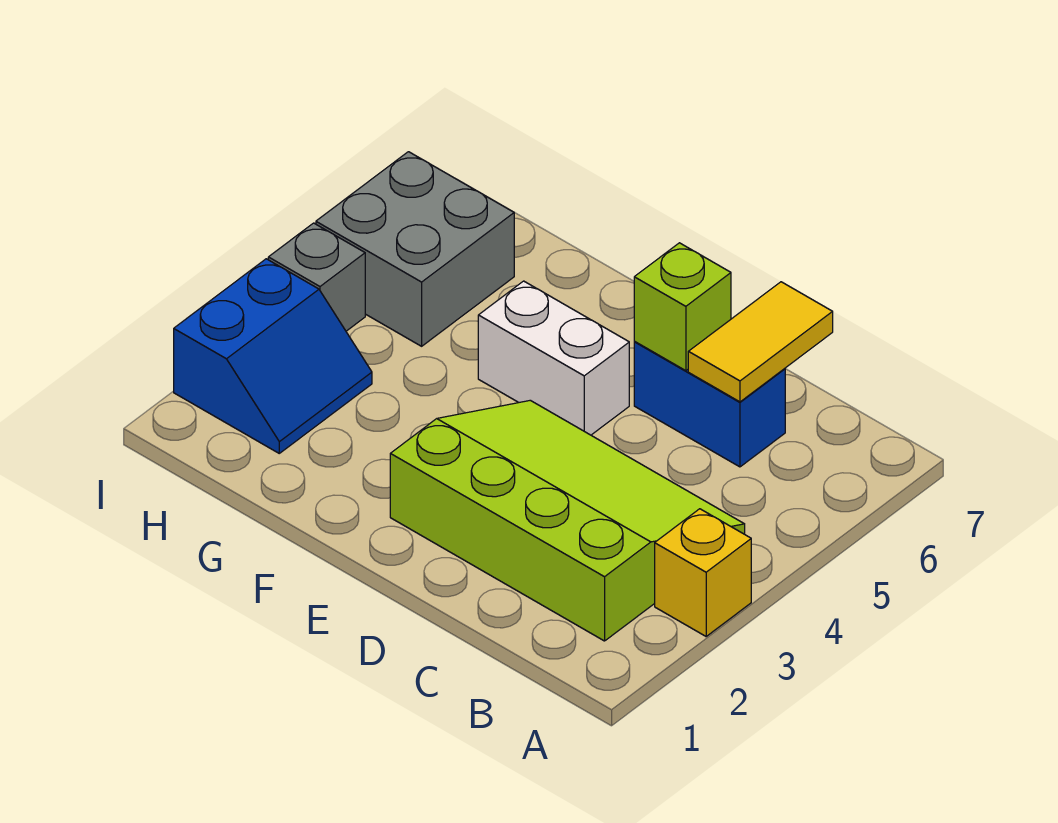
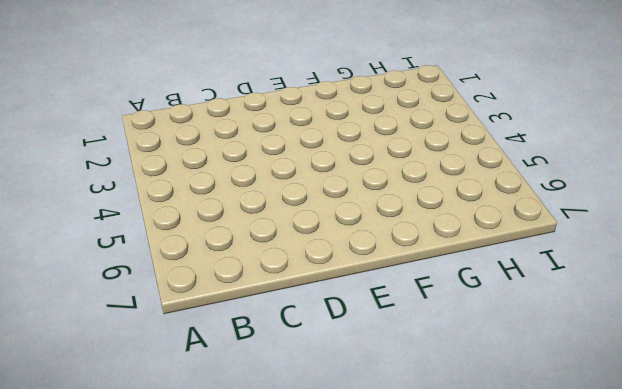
none -> yellow 1x1 brick [655,509,751,636]
none -> lime 3x4 slope [390,400,745,641]

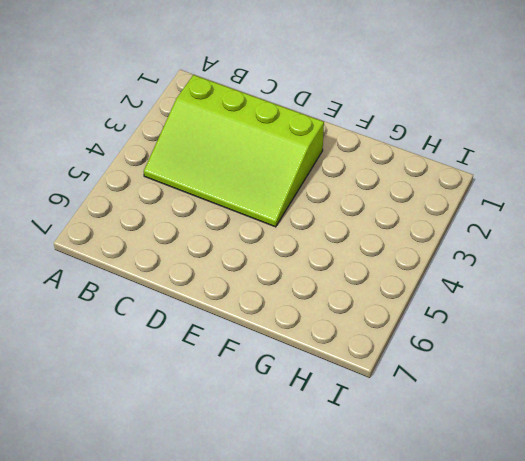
none -> yellow 1x1 brick [655,509,751,636]
none -> blue 1x2 brick [634,342,785,467]

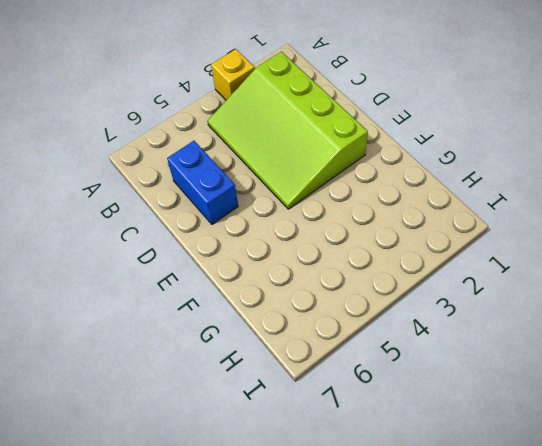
none -> white 1x2 brick [478,281,629,435]
none -> blue 2x2 slope [174,259,372,453]

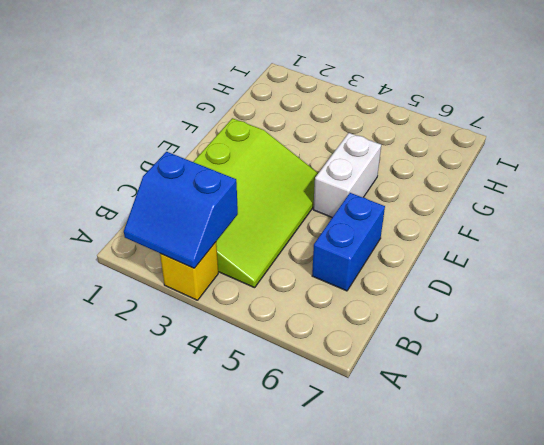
blue 2x2 slope [124,152,238,268] -> blue 2x2 slope moved to [174,259,372,453]
none -> grey 2x2 brick [316,152,514,346]
none -> grey 1x1 brick [268,223,365,331]

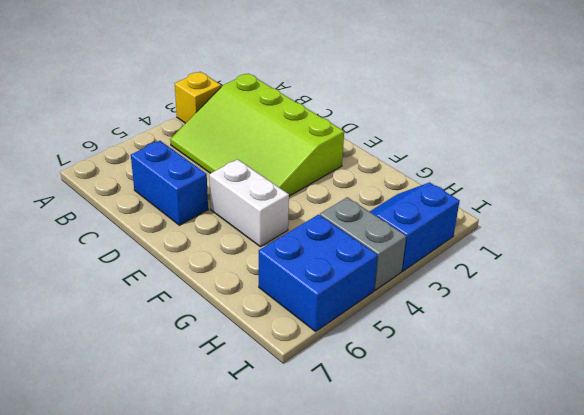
grey 1x2 brick [320,197,406,290] -> grey 1x1 brick [268,223,365,331]
blue 2x2 brick [259,215,378,331] -> grey 2x2 brick [316,152,514,346]
none -> yellow 1x2 tile [688,282,833,402]
none -> lime 1x1 brick [634,243,731,371]

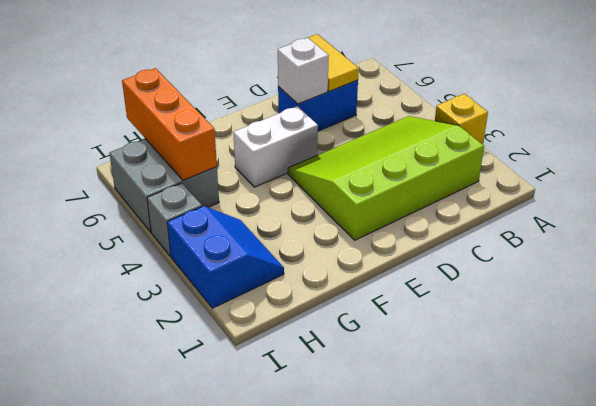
white 1x1 brick [278,38,329,104] -> lime 1x1 brick [634,243,731,371]
orange 1x3 brick [122,68,217,180] -> none

